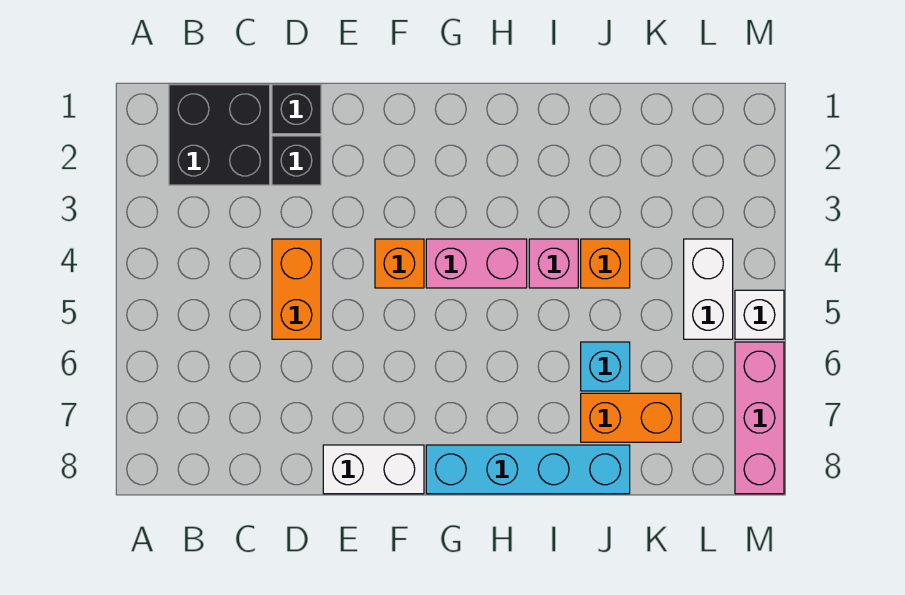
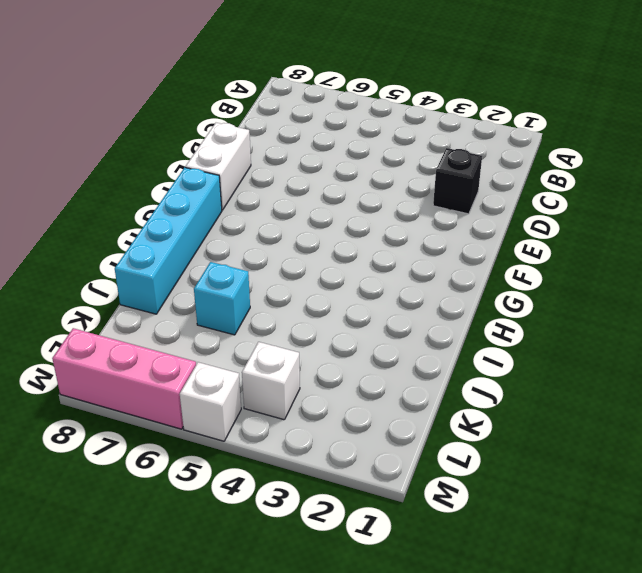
white 1x1 brick [242,342,300,420] -> white 1x2 brick [684,239,733,339]
none -> black 2x2 brick [169,85,270,185]
none -> black 1x1 brick [272,85,321,134]
none -> orange 1x2 brick [272,239,321,339]

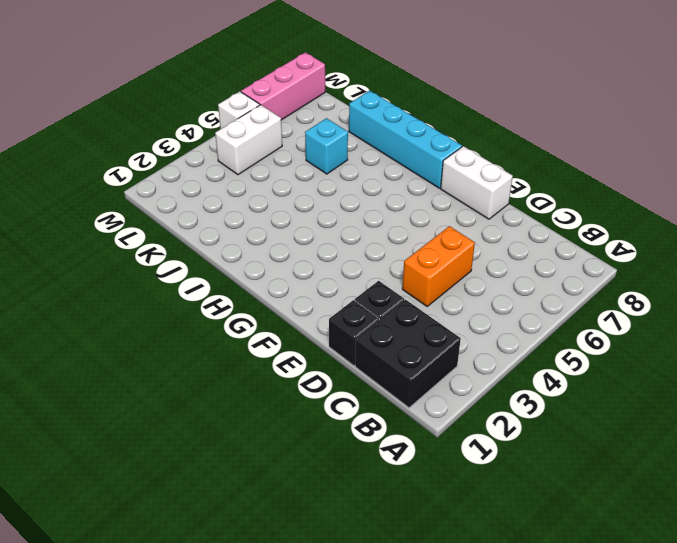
none -> orange 1x1 brick [375,239,424,288]
none -> pink 1x2 brick [426,239,527,288]
none -> pink 1x1 brick [529,239,578,288]

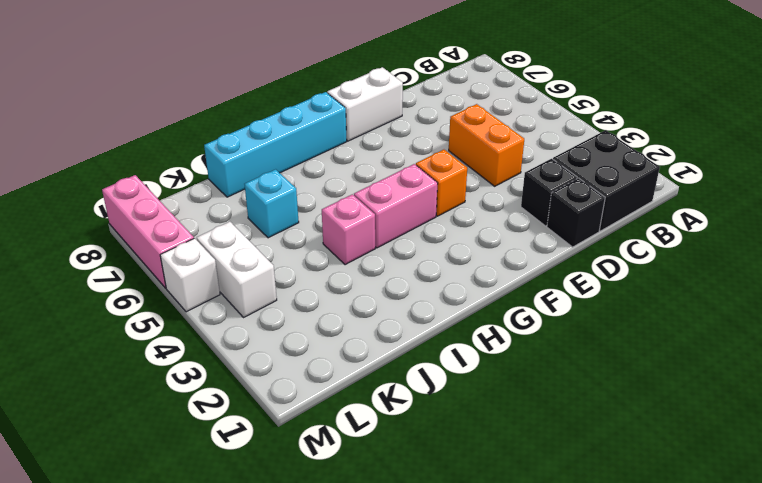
none -> orange 1x1 brick [581,239,630,288]
none -> orange 1x2 brick [581,393,681,442]

